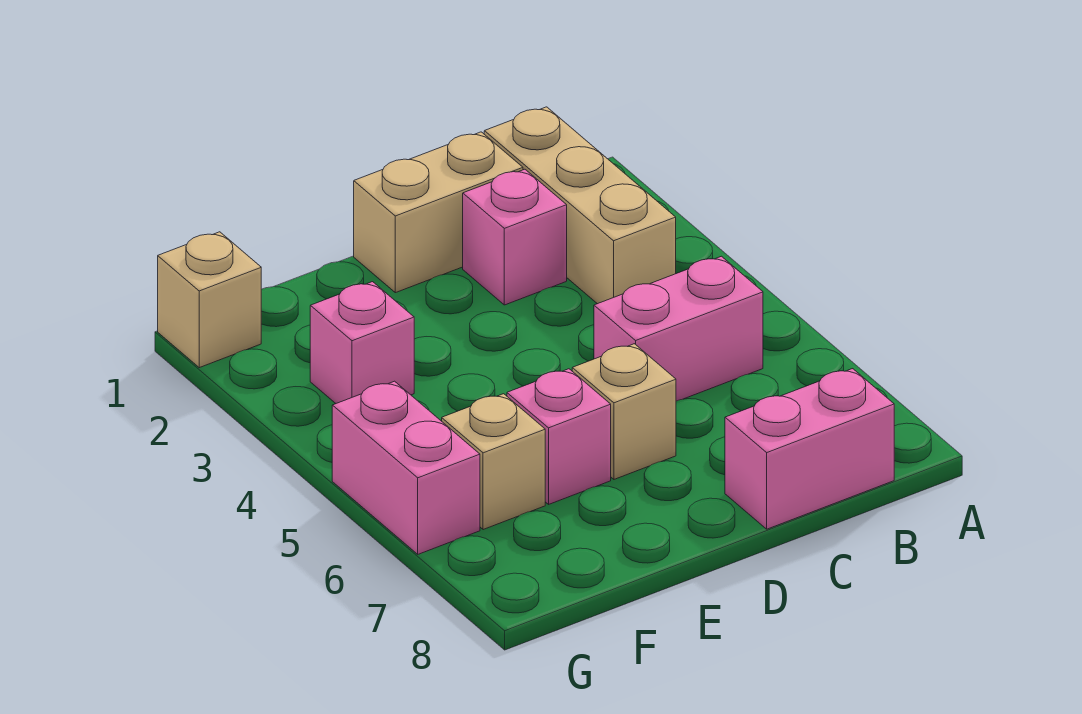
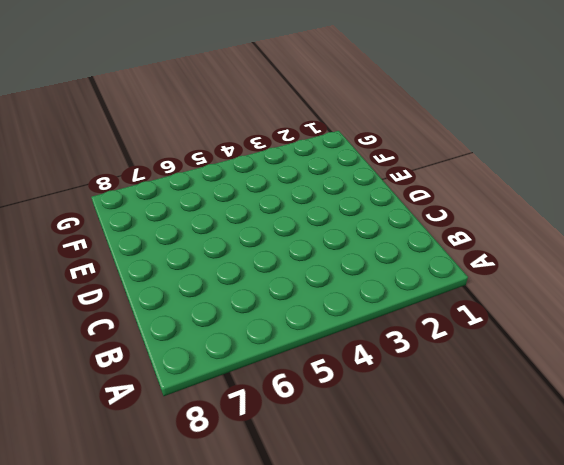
none -> tan 1x3 brick [484,107,676,304]
none -> pink 1x2 brick [594,256,763,401]

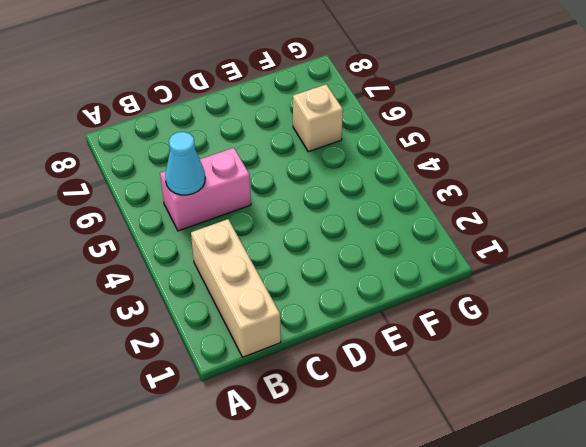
cyan 1x1 cone [165,132,205,195] -> none
none -> pink 1x2 brick [725,369,894,529]
none -> tan 1x2 brick [354,132,523,293]

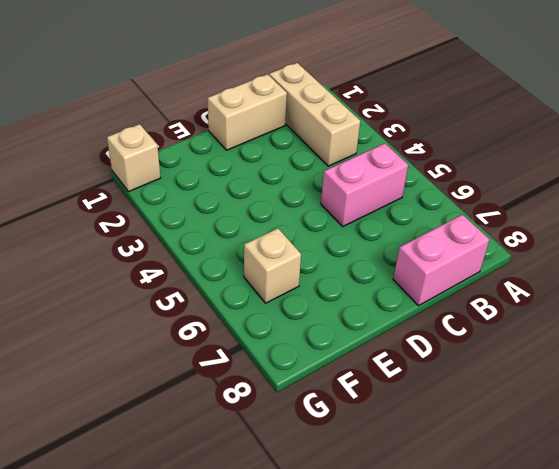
none -> pink 1x1 brick [463,169,567,305]
none -> tan 1x1 brick [572,344,676,479]

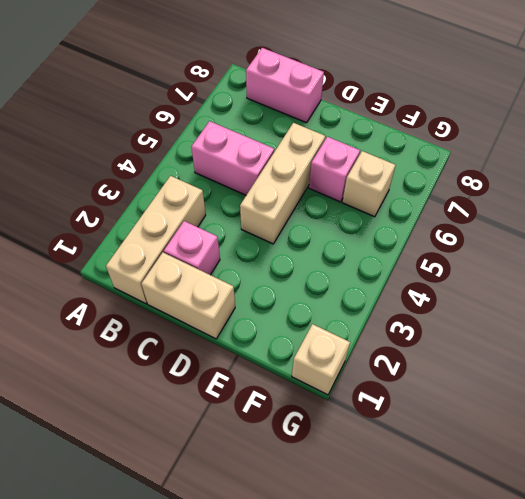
tan 1x3 brick [240,123,325,244] -> tan 1x1 brick [572,344,676,479]
none -> pink 1x1 brick [310,282,414,403]
none -> pink 1x2 brick [332,381,480,554]

